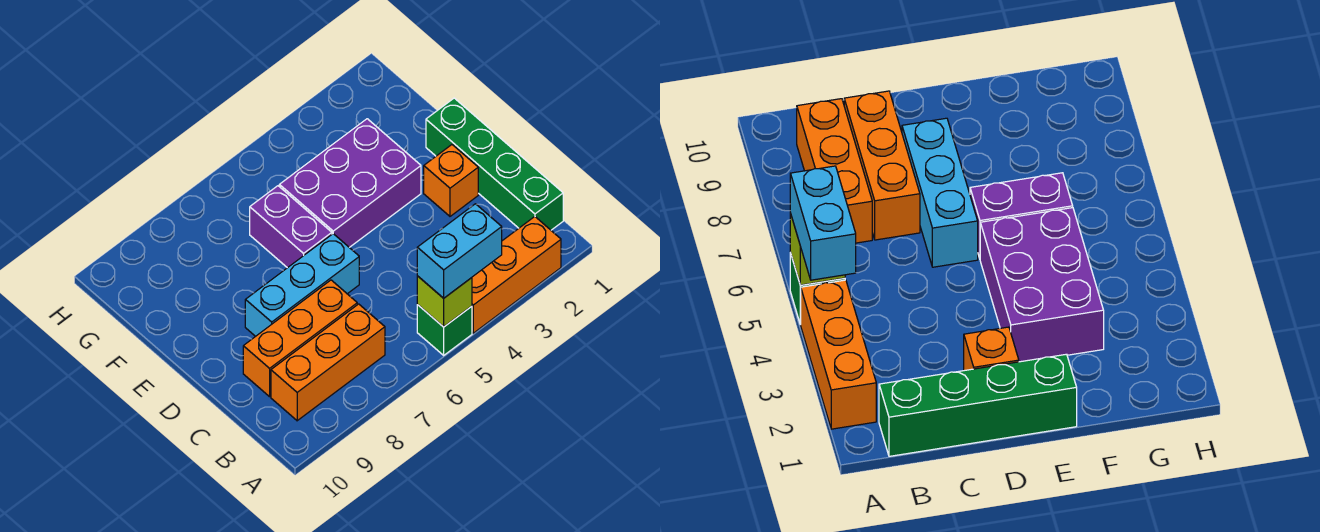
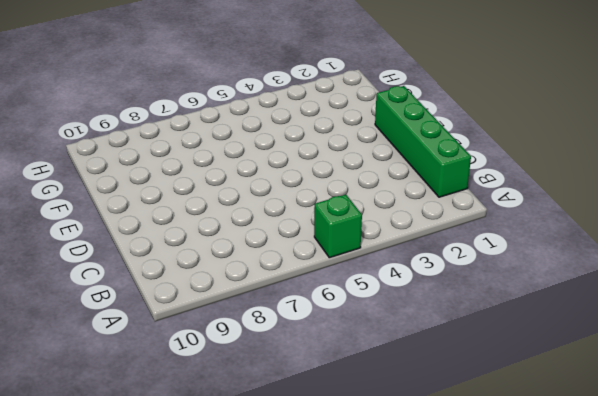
none -> orange 1x3 brick [472,217,561,333]
none -> orange 1x3 brick [271,304,385,421]

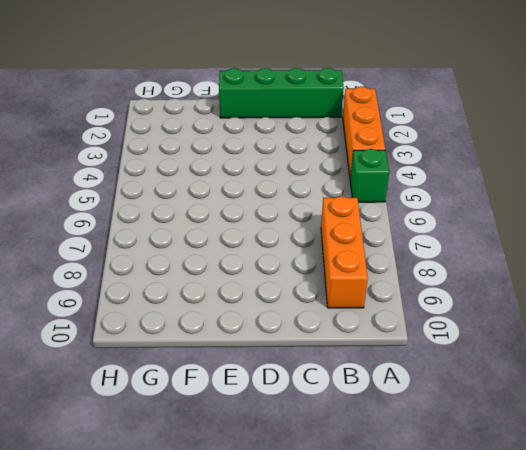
none -> orange 1x3 brick [243,280,357,397]
none -> orange 1x1 brick [424,145,478,216]

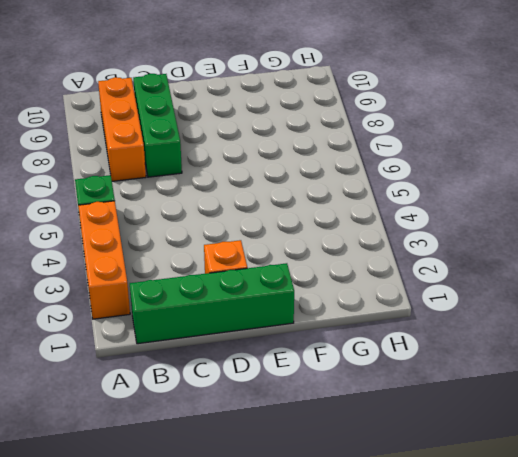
green 1x3 brick [133,74,182,177] -> orange 1x3 brick [243,280,357,397]
none -> cyan 1x3 brick [245,234,359,336]
none -> purple 2x3 brick [279,119,421,247]

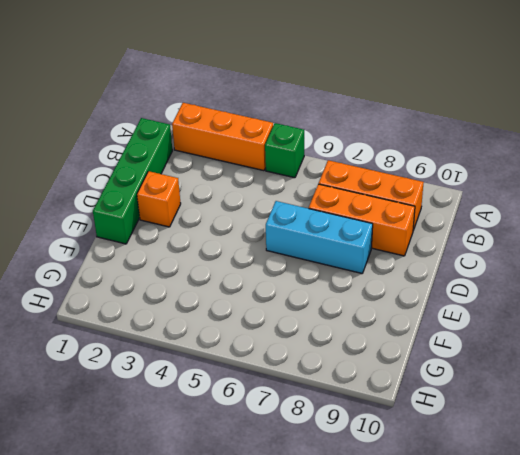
none -> purple 2x3 brick [279,119,421,247]
none -> purple 1x2 brick [250,186,332,268]

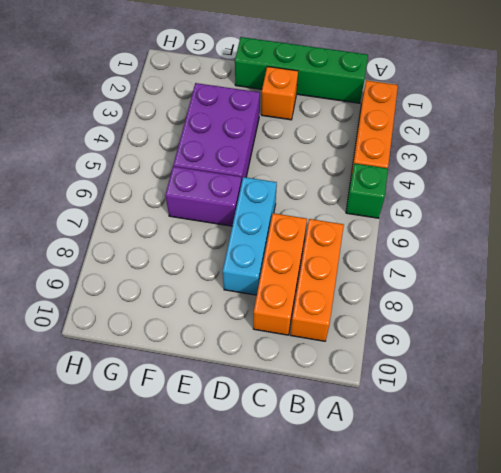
none -> lime 1x1 brick [417,276,472,327]
none -> cyan 1x2 brick [417,204,502,298]

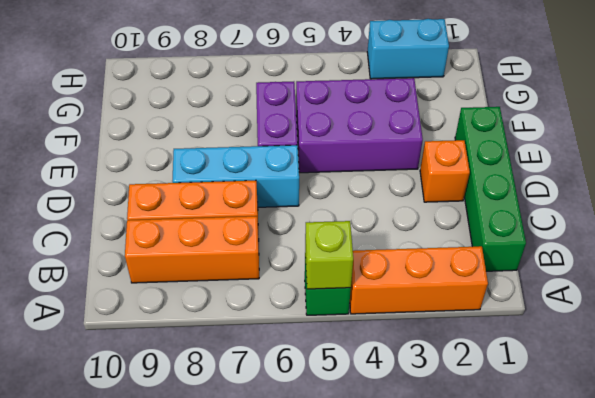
cyan 1x2 brick [367,19,449,79] -> cyan 1x2 brick moved to [417,204,502,298]

